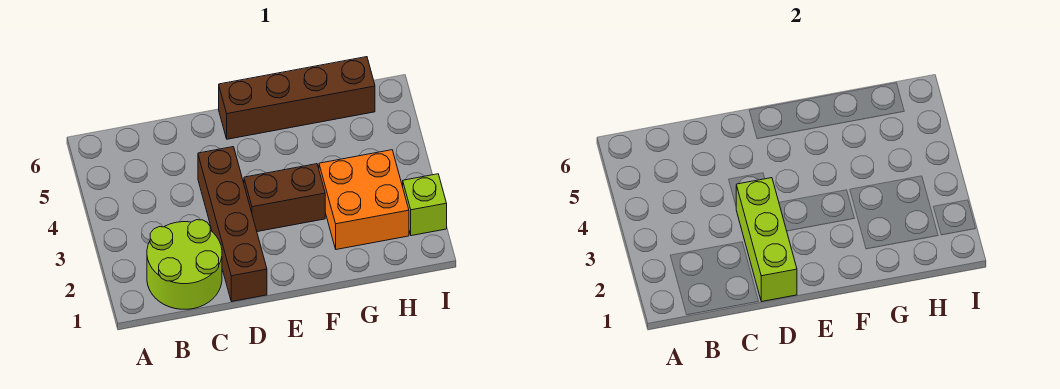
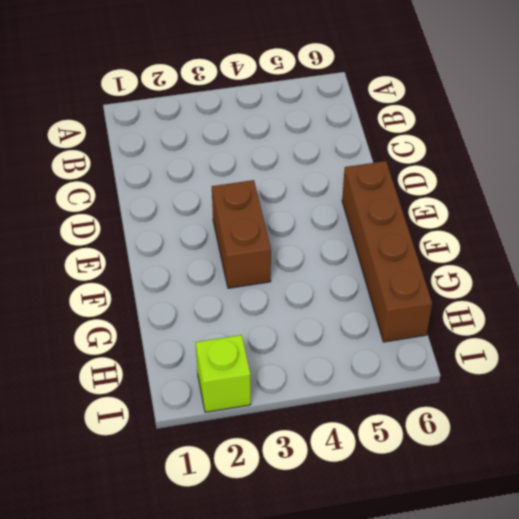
none -> lime 2x2 round brick [147,220,222,309]
none -> brown 1x4 brick [198,147,267,302]

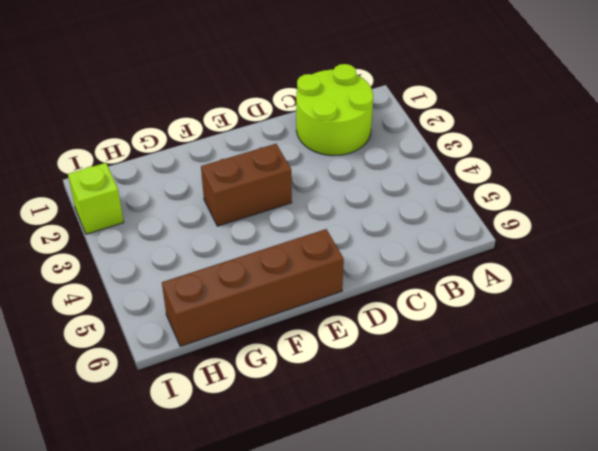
none -> brown 1x4 brick [198,147,267,302]
none -> orange 2x2 brick [319,150,409,250]

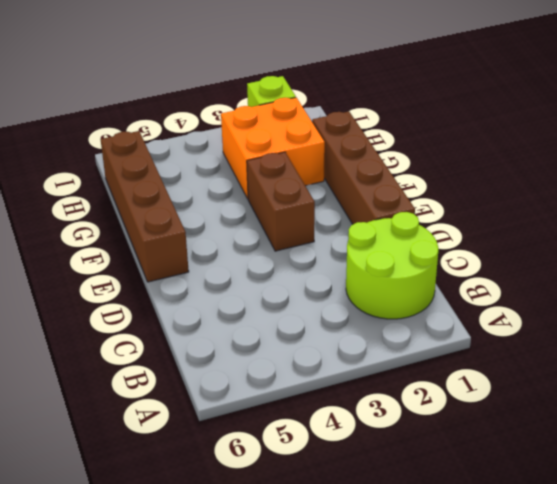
brown 1x4 brick [312,111,415,224] -> brown 1x4 brick turned to [198,147,267,302]
none -> lime 1x3 brick [736,178,797,302]

